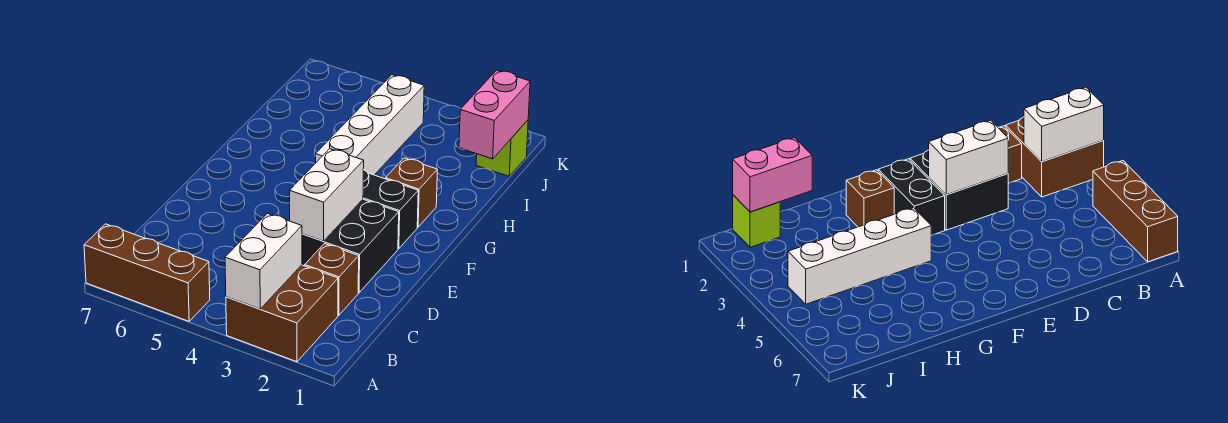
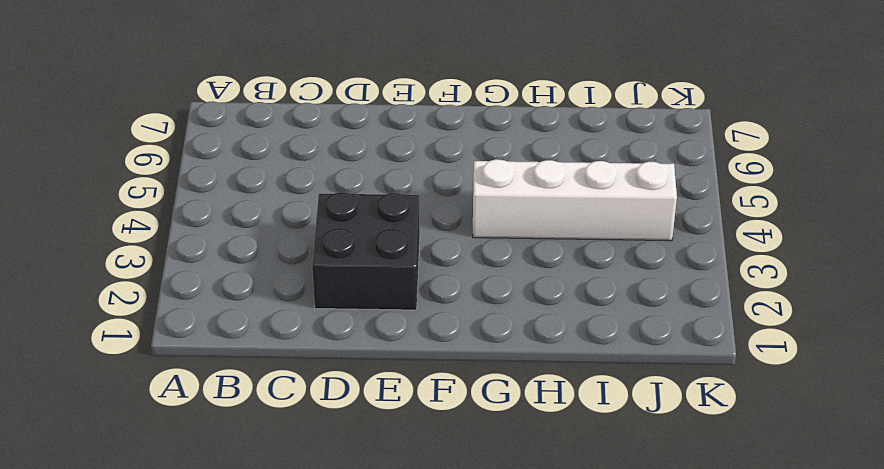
none -> brown 2x2 brick [226,265,338,362]
none -> brown 1x3 brick [84,224,210,321]

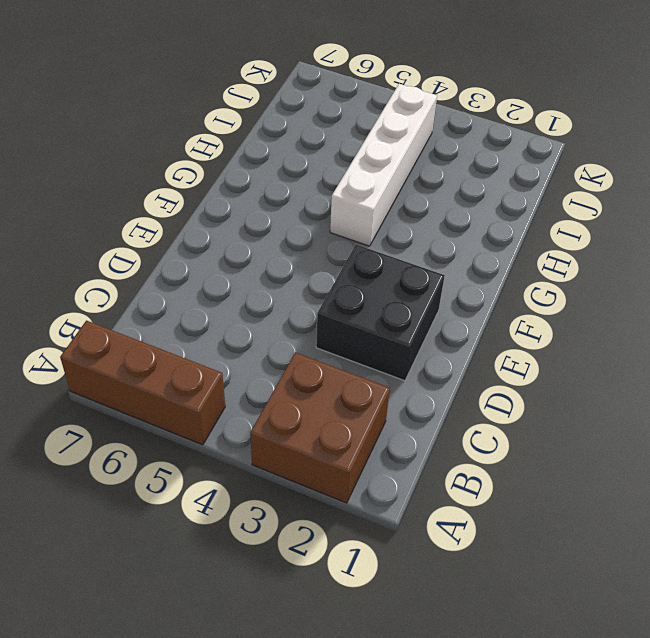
none -> brown 1x1 brick [305,244,359,315]
none -> black 1x2 brick [363,170,418,249]

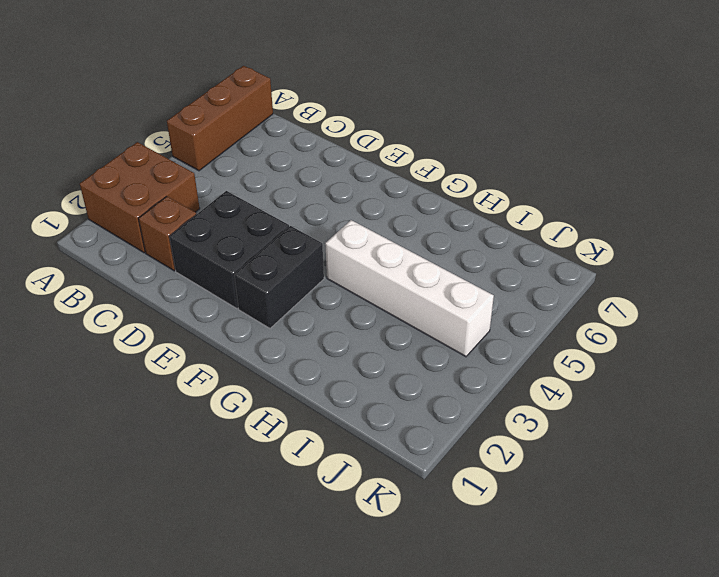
none -> brown 1x1 brick [385,158,437,227]
none -> lime 1x1 brick [476,120,528,176]

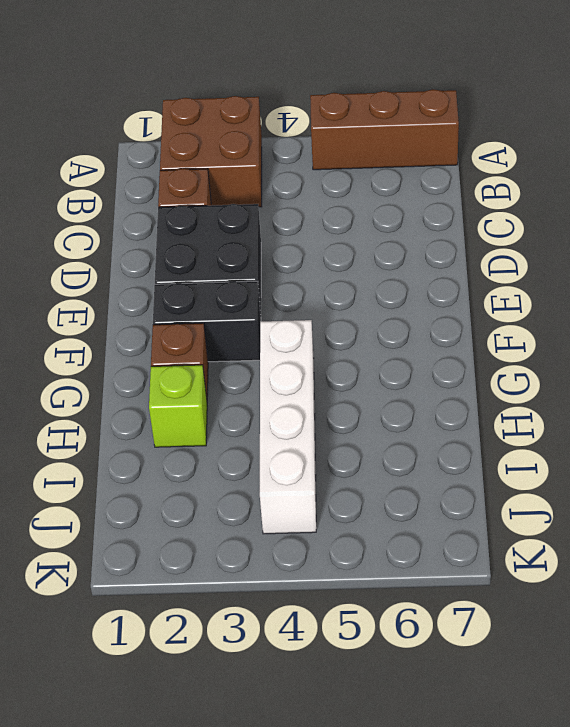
lime 1x1 brick [149,365,207,447] -> lime 1x1 brick moved to [476,120,528,176]
none -> white 1x2 brick [225,213,302,309]
none -> white 1x2 brick [290,149,364,241]

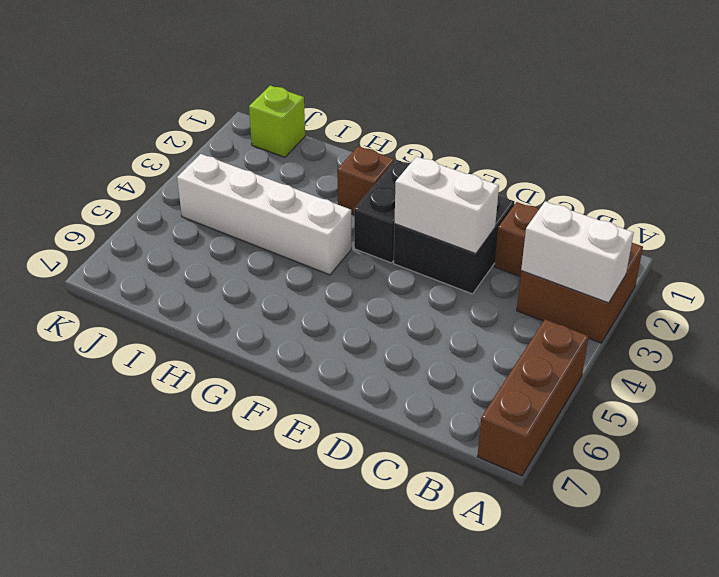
none -> pink 1x2 brick [459,70,530,159]

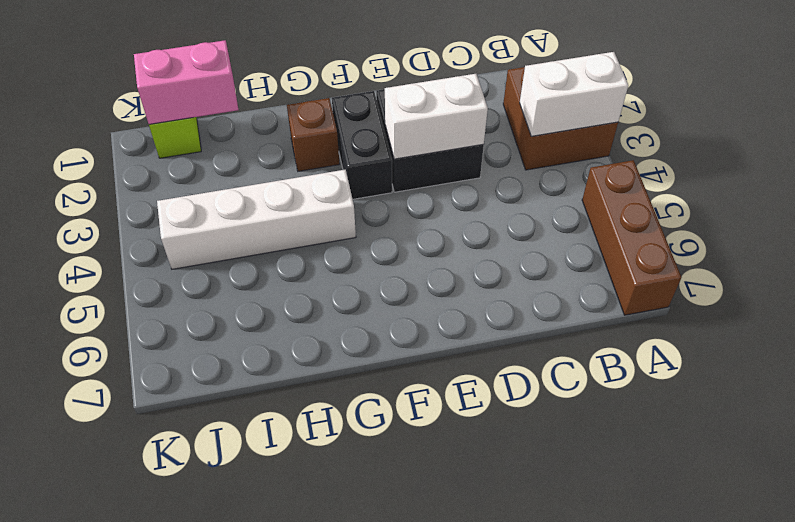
none -> brown 1x1 brick [305,244,359,315]

